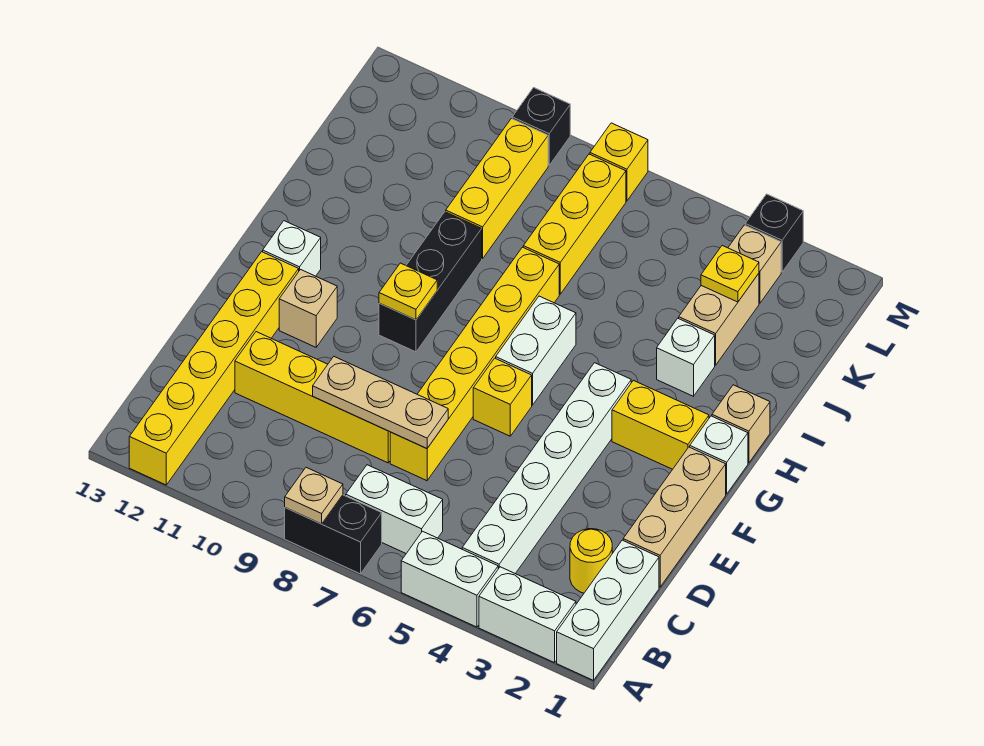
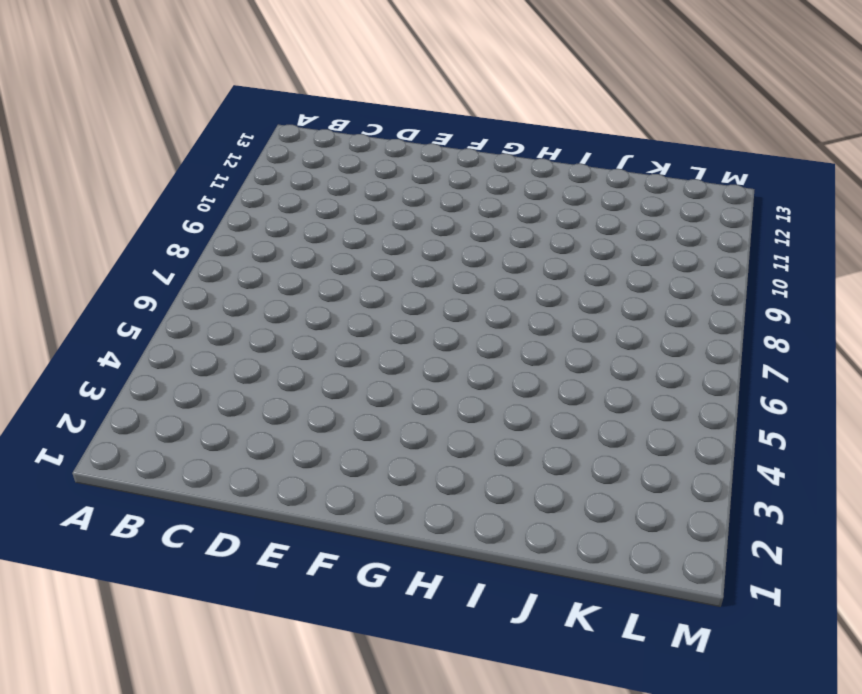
none -> white 1x3 brick [557,540,659,680]
none -> white 1x2 brick [479,567,576,663]
none -> white 1x2 brick [401,531,498,627]
none -> black 1x2 brick [285,495,382,574]

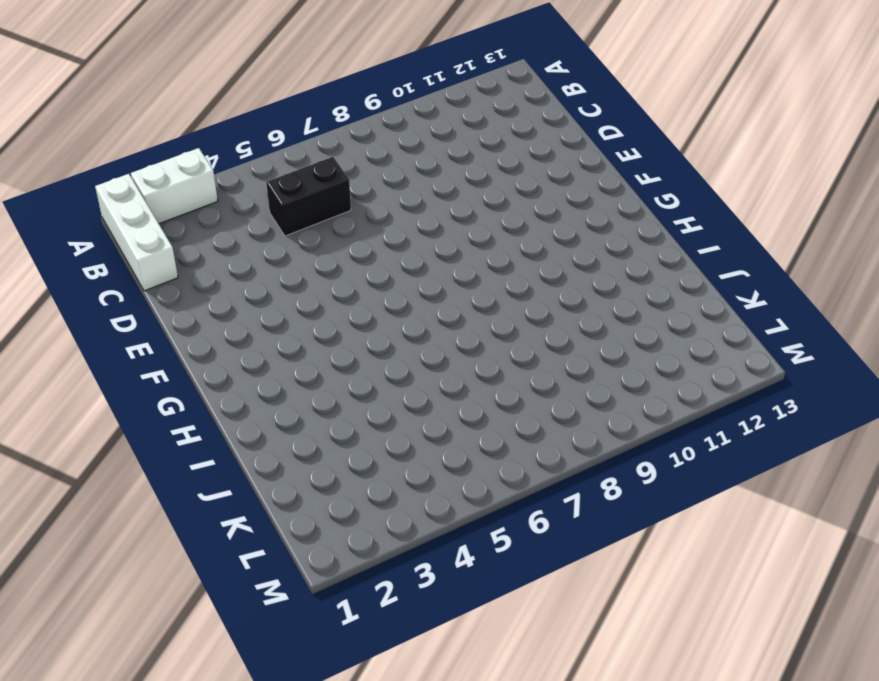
black 1x2 brick [266,157,351,236] -> black 1x2 brick moved to [285,495,382,574]
none -> white 1x2 brick [401,531,498,627]
none -> yellow 1x6 brick [129,252,299,485]
none -> white 1x6 brick [462,363,631,574]
none -> white 1x2 brick [346,465,443,553]

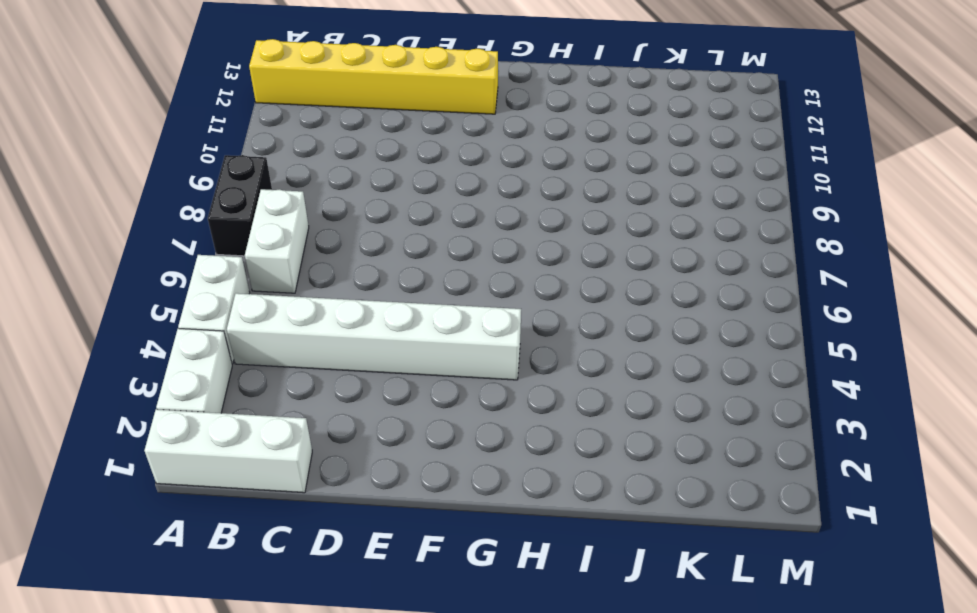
none -> yellow 1x1 round brick [570,529,612,593]
none -> tan 1x3 brick [623,447,726,587]
none -> yellow 1x6 brick [390,247,559,481]
none -> yellow 1x4 brick [235,332,390,463]

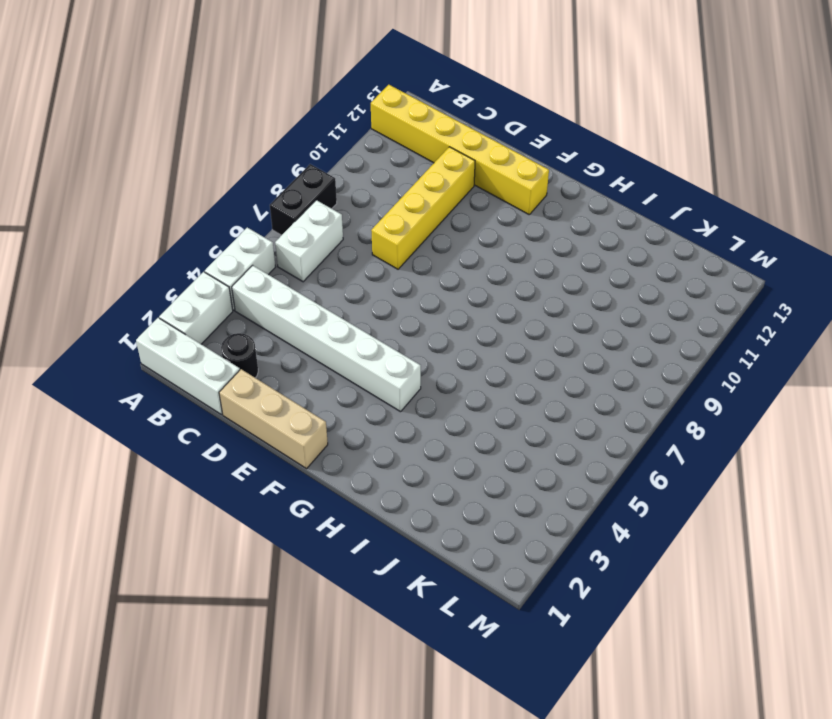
black 1x1 round brick [221,333,258,378] -> yellow 1x1 round brick [570,529,612,593]
none -> yellow 1x6 brick [390,247,559,481]
none -> yellow 1x1 brick [473,358,532,436]
none -> tan 1x1 brick [279,270,337,347]
none -> white 1x1 brick [690,416,748,494]

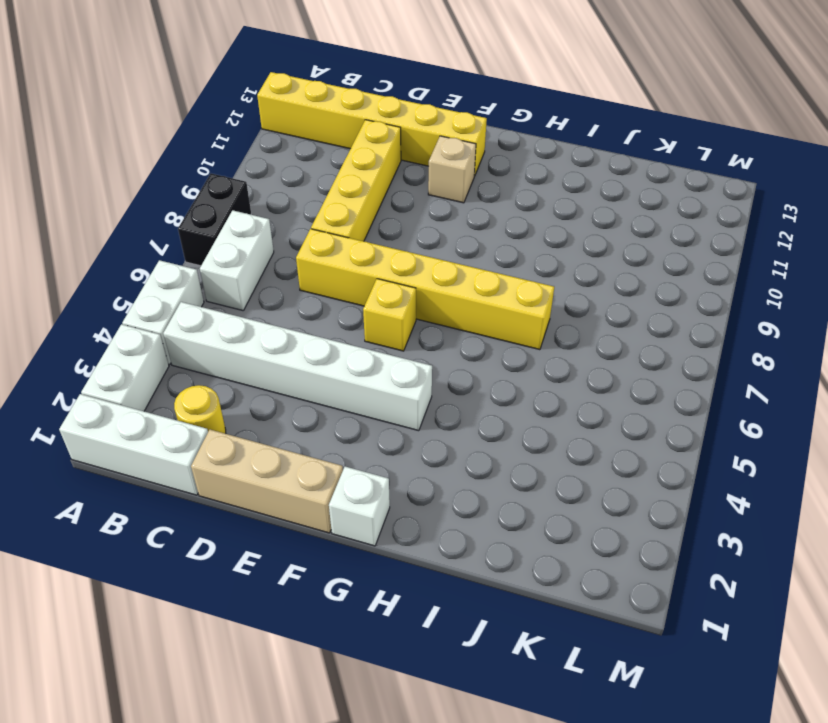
none -> yellow 1x2 brick [612,380,709,469]
none -> white 1x2 brick [496,296,576,405]
none -> black 1x3 brick [379,212,482,352]
none -> white 1x1 brick [263,221,321,276]

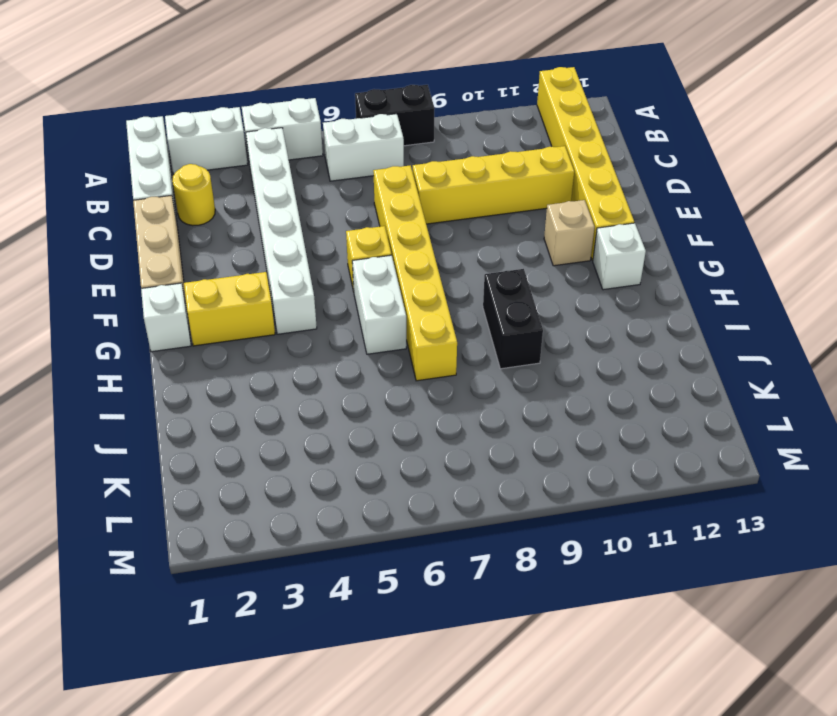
black 1x2 brick [483,269,543,369] -> black 1x3 brick [379,212,482,352]
none -> tan 1x1 brick [712,385,770,463]
none -> white 1x1 brick [657,318,715,396]
none -> tan 1x2 brick [679,274,759,365]
none -> yellow 1x3 brick [523,154,626,294]

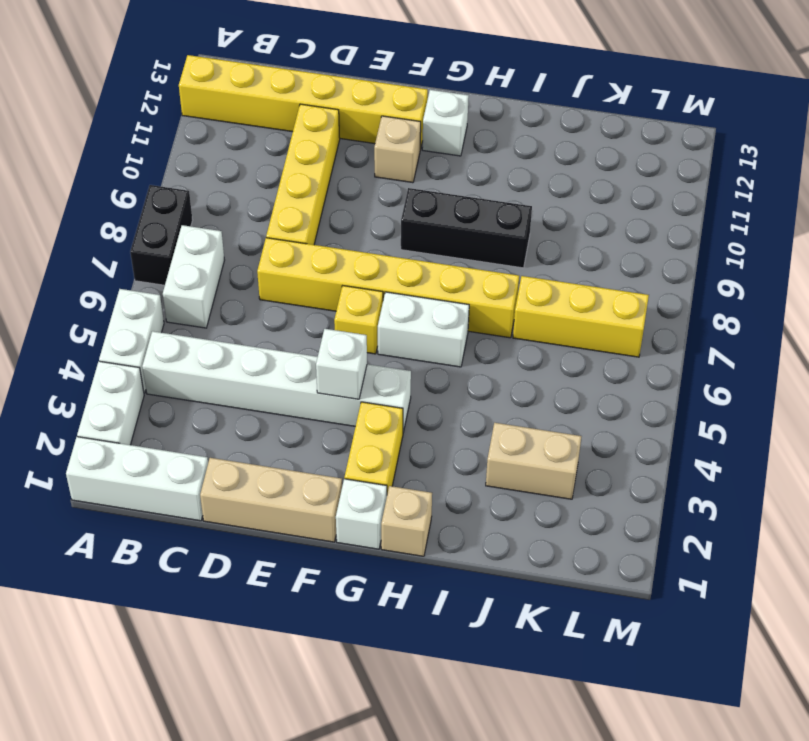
white 1x1 brick [316,329,367,399] -> white 1x1 brick moved to [657,318,715,396]
none -> yellow 1x1 round brick [570,529,612,593]
none -> yellow 1x3 brick [446,119,548,259]
none -> tan 1x1 brick [728,225,781,303]
none -> black 1x1 brick [745,194,803,272]

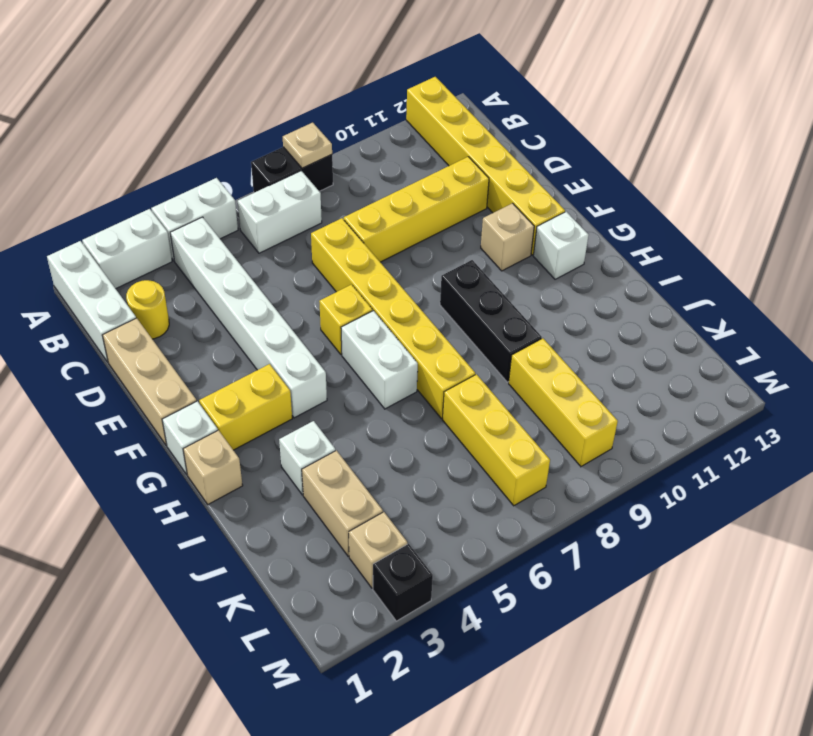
none -> yellow 1x1 brick [590,123,648,201]
none -> black 1x1 brick [512,88,570,165]
none -> tan 1x3 plate [313,357,448,448]
none -> yellow 1x1 plate [379,263,437,320]

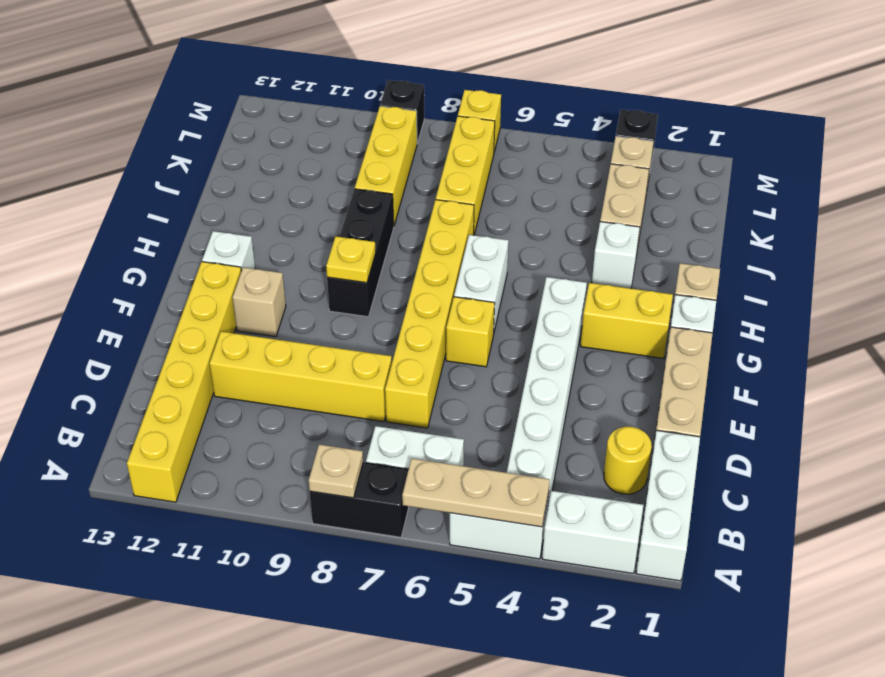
tan 1x3 plate [402,458,550,527] -> tan 1x3 plate moved to [313,357,448,448]
none -> yellow 1x1 plate [701,246,759,302]

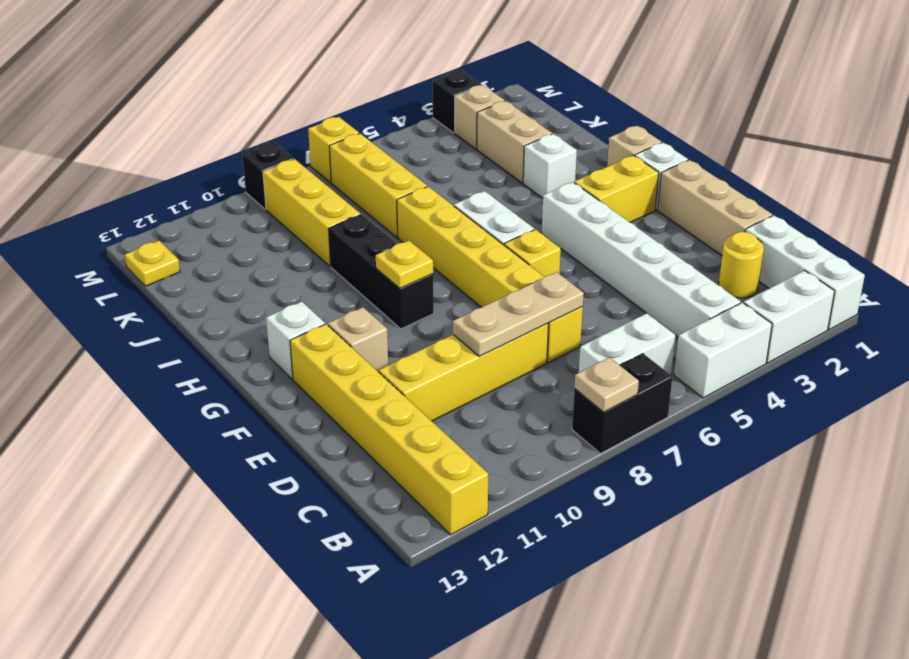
yellow 1x1 plate [125,241,180,286] -> yellow 1x1 plate moved to [701,246,759,302]

